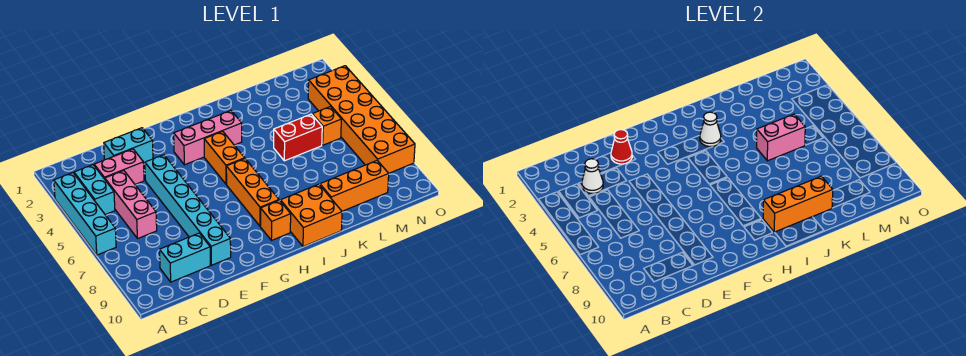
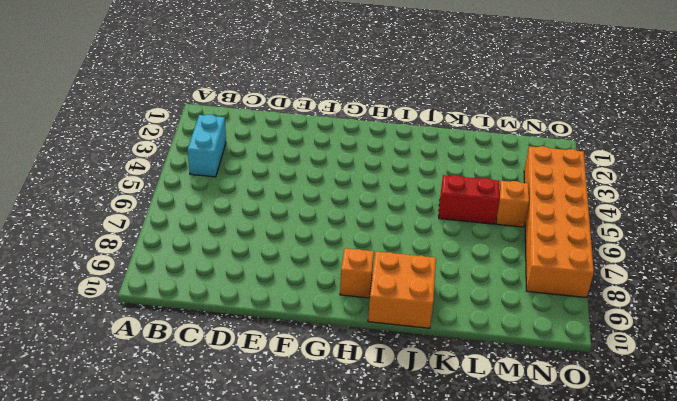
none -> cyan 1x4 brick [54,173,116,255]
none -> pink 1x2 brick [94,149,144,184]
none -> pink 1x3 brick [105,171,157,239]

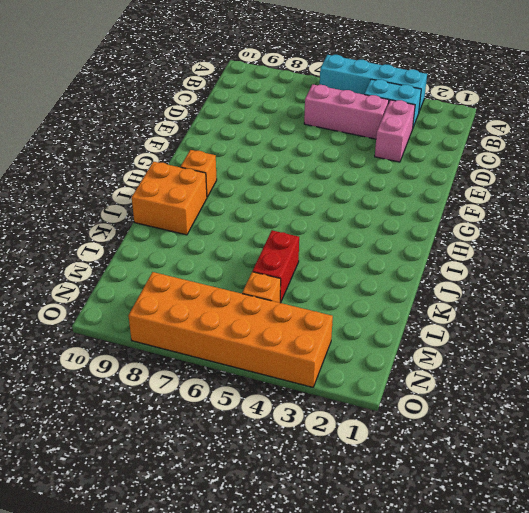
none -> cyan 1x2 brick [160,233,210,282]
none -> cyan 1x2 brick [104,128,153,163]
none -> cyan 1x6 brick [145,155,231,265]

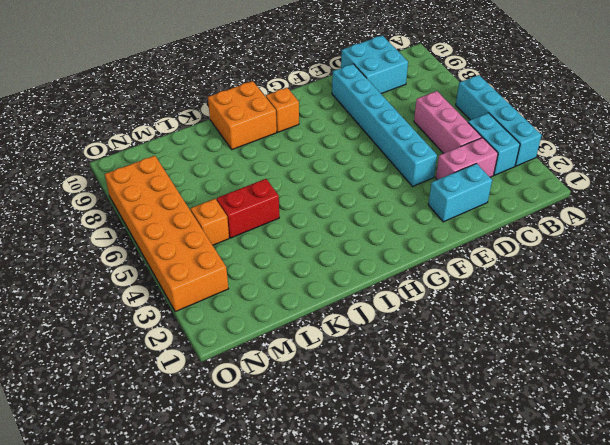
cyan 2x2 brick [341,35,408,94] -> cyan 1x2 brick [160,233,210,282]
none -> pink 1x3 brick [174,111,242,165]
none -> orange 1x2 brick [204,131,245,184]
none -> orange 1x3 brick [226,159,279,226]

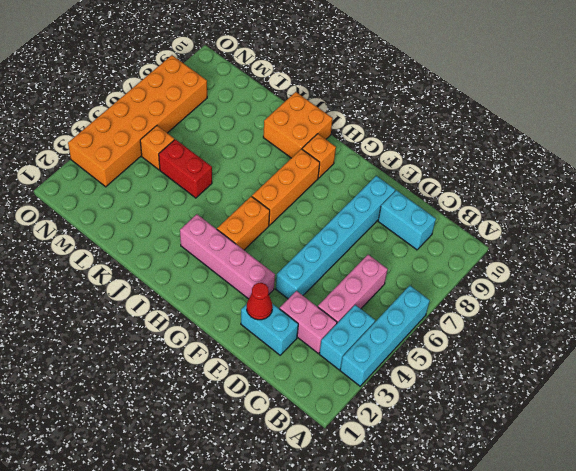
pink 1x4 brick [180,214,275,299] -> pink 1x3 brick [174,111,242,165]
none -> orange 1x3 brick [320,161,389,211]
none -> white 1x1 cone [582,159,603,193]
none -> white 1x1 cone [700,112,721,147]

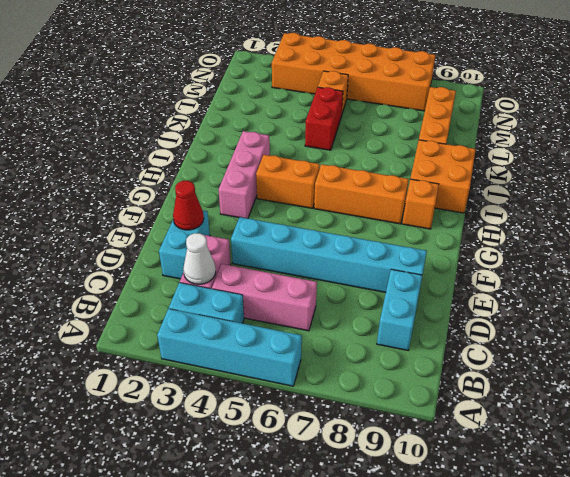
none -> white 1x1 cone [700,112,721,147]
none -> orange 1x3 brick [763,176,833,232]
none -> pink 1x2 brick [757,114,805,161]

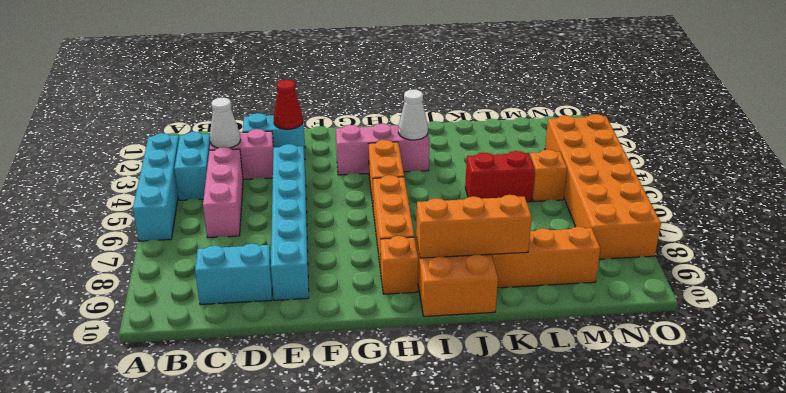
none -> pink 1x2 brick [757,114,805,161]

